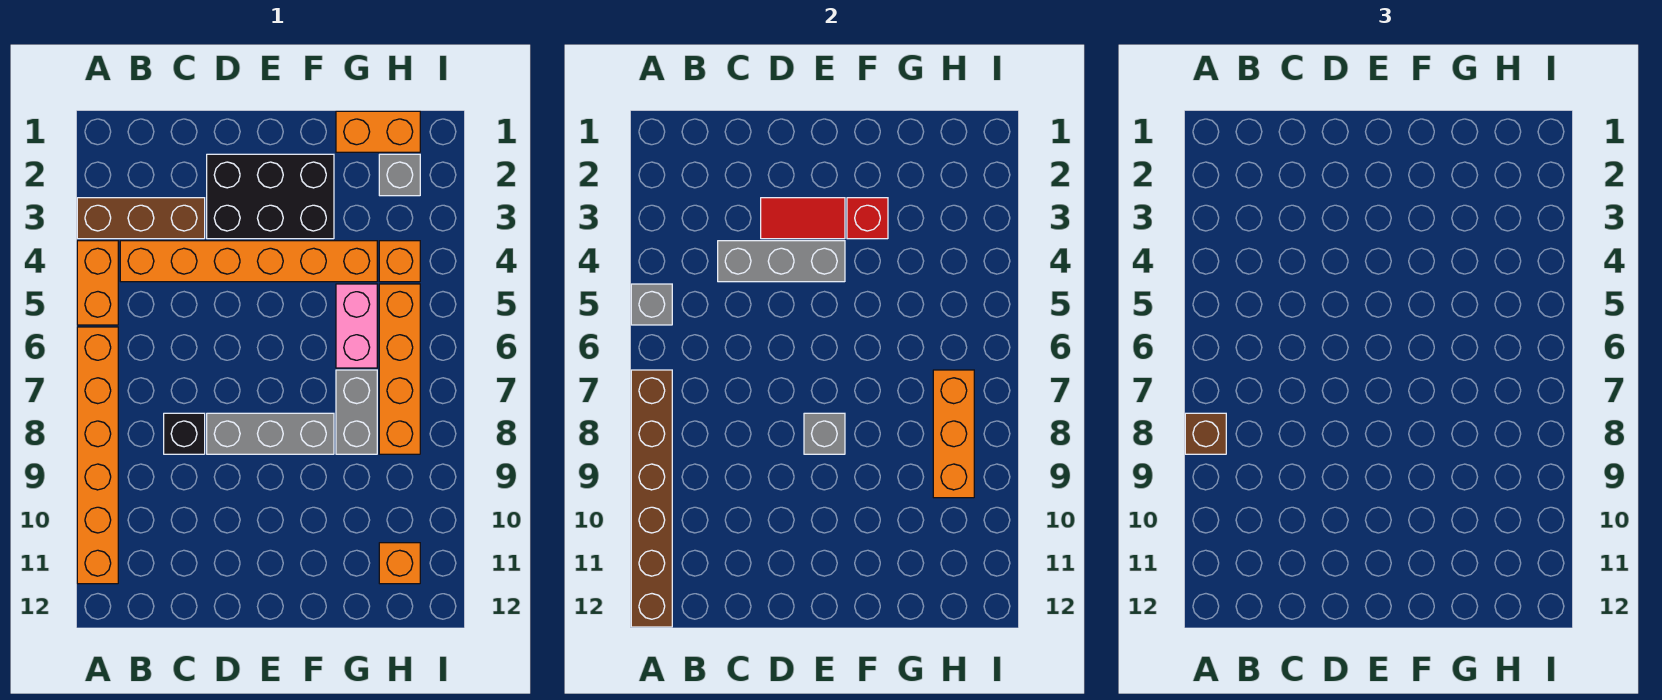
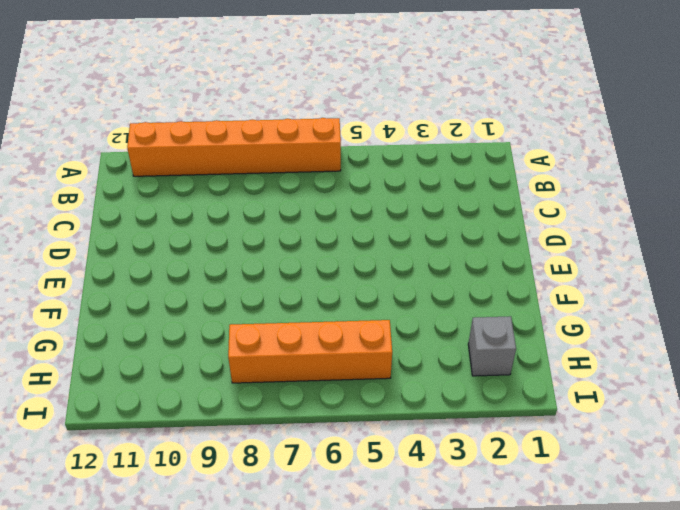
none -> brown 1x3 brick [77,198,205,239]
none -> orange 1x2 brick [77,241,118,325]
none -> orange 1x6 brick [120,241,377,282]

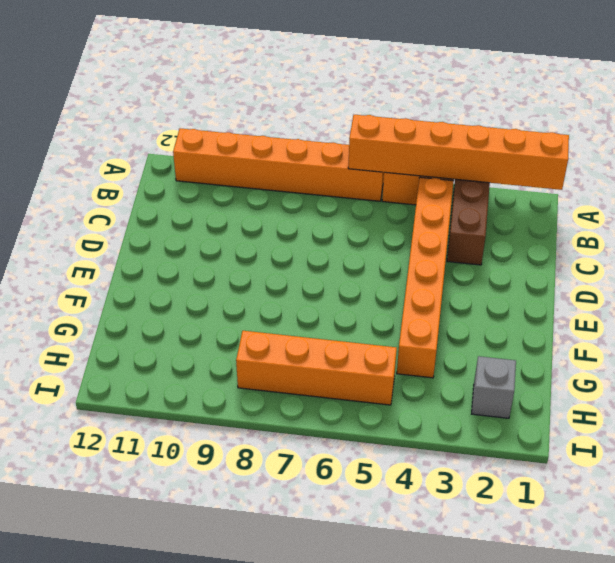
orange 1x6 brick [348,115,569,190] -> grey 1x1 brick [631,284,672,325]
none -> black 1x1 brick [164,413,205,454]
none -> black 2x3 brick [207,154,334,239]
none -> grey 1x3 brick [207,413,334,454]

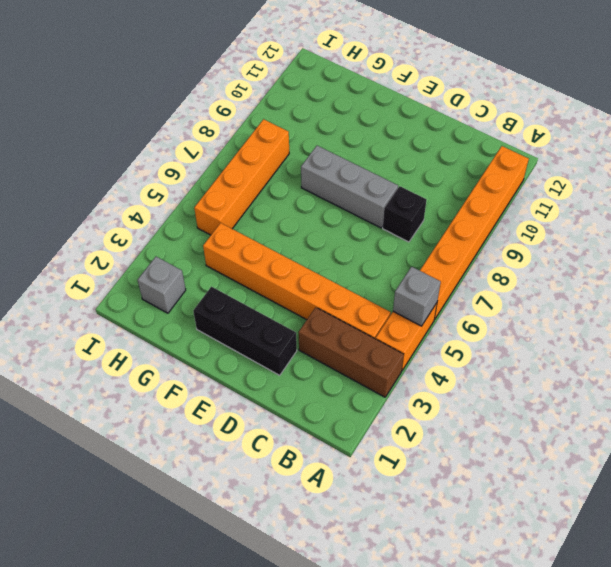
black 1x3 brick [193,287,297,375] -> black 2x3 brick [207,154,334,239]
none -> orange 1x2 brick [336,111,420,152]
none -> pink 1x2 brick [336,284,377,368]
none -> grey 1x2 brick [336,370,377,454]

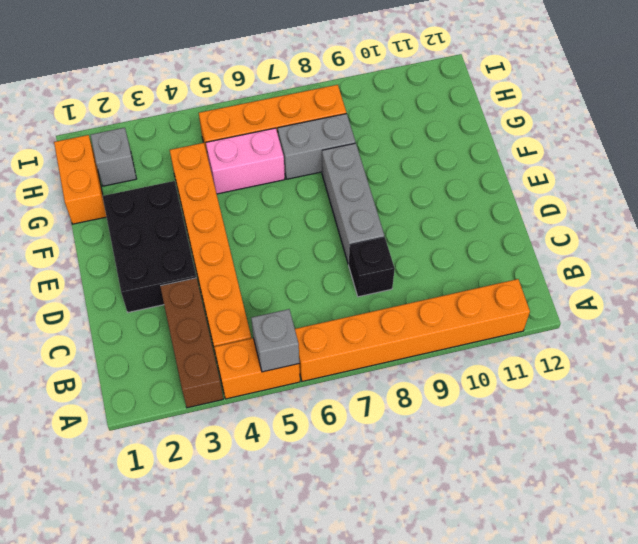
none -> orange 1x1 brick [379,241,420,282]
none -> orange 1x1 brick [379,543,420,584]
none -> brown 1x6 brick [631,370,672,627]

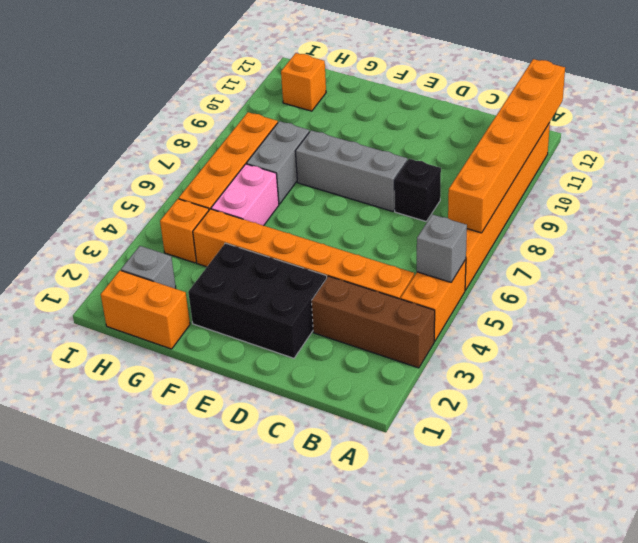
orange 1x6 brick [448,59,565,233] -> brown 1x6 brick [631,370,672,627]
none -> grey 1x3 brick [718,241,845,282]
none -> red 1x2 tile [761,198,845,239]
none -> grey 1x1 brick [804,413,845,454]

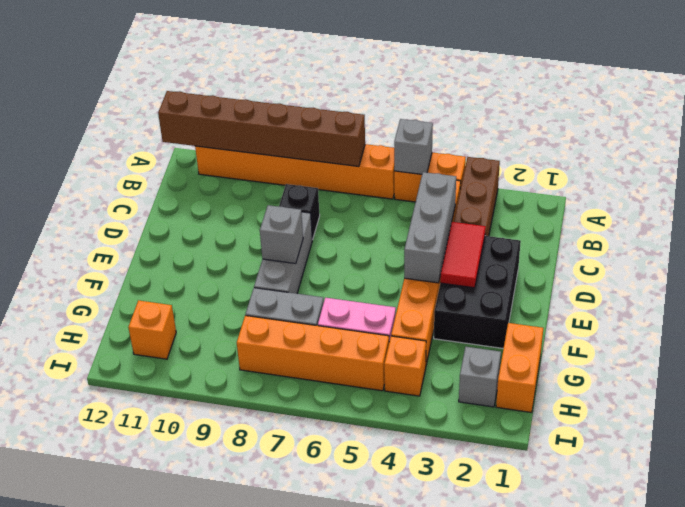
none -> red 1x1 brick [847,198,888,239]
none -> orange 1x3 brick [933,370,974,498]
none -> brown 1x1 brick [1185,413,1226,454]

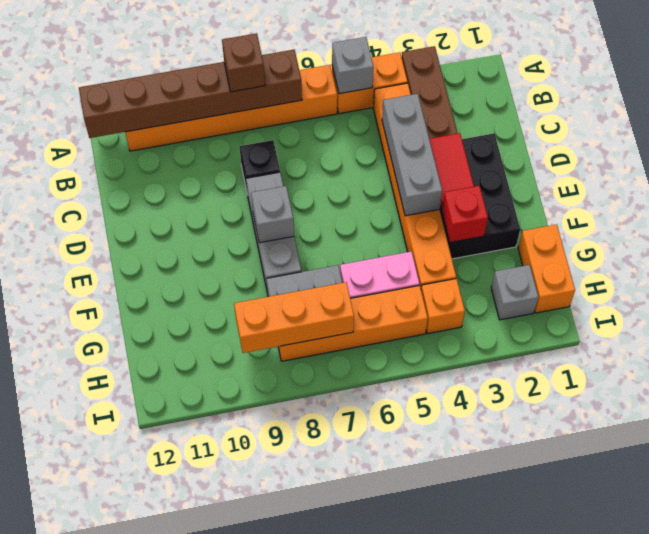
none -> orange 1x1 brick [379,543,420,584]

